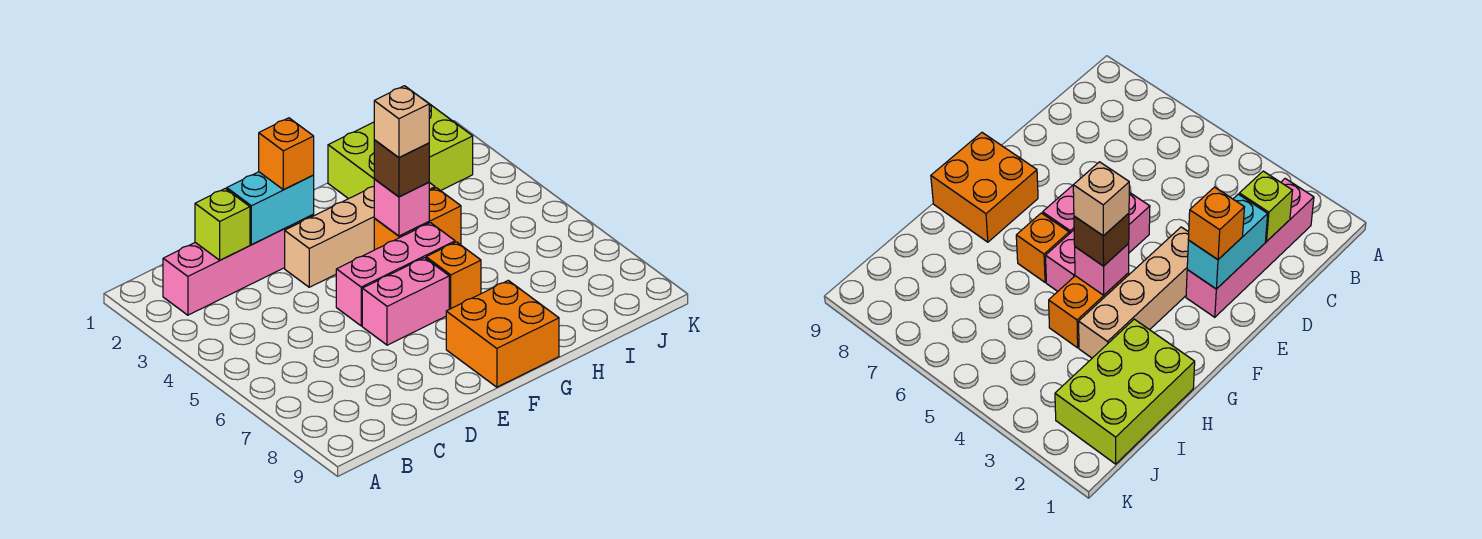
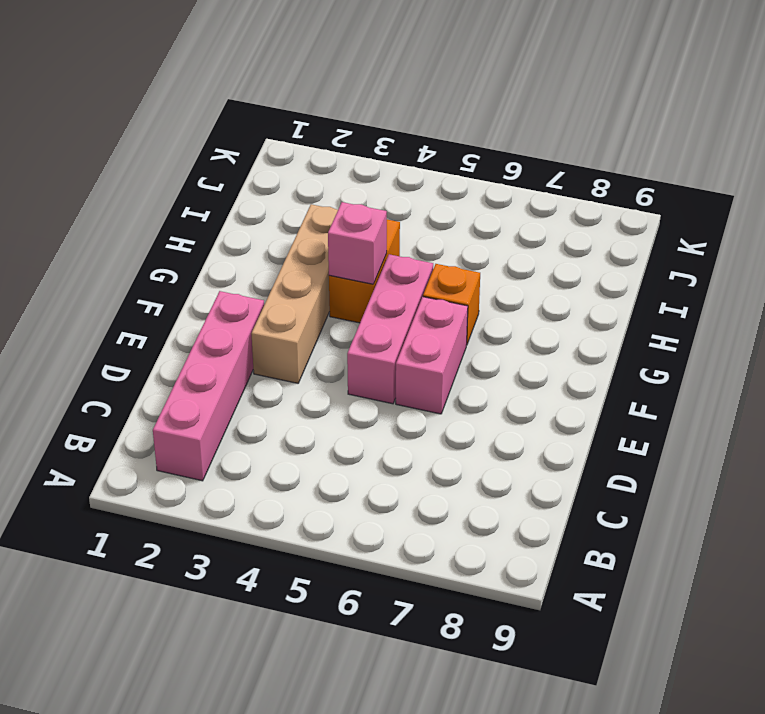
none -> orange 2x2 brick [446,280,559,387]
none -> lime 2x3 brick [328,99,473,199]
none -> lime 1x1 brick [195,189,250,260]

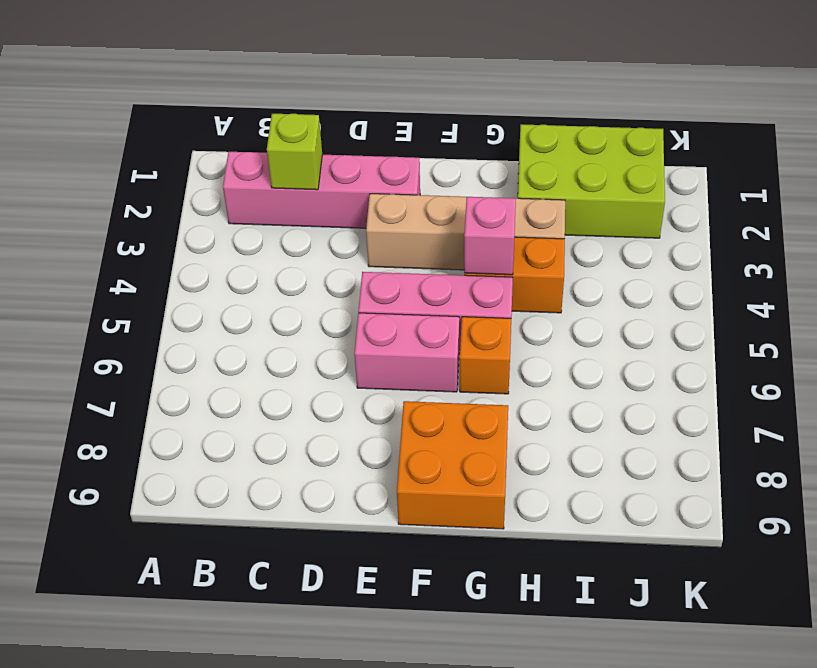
none -> cyan 1x2 brick [227,172,314,245]
none -> orange 1x1 brick [259,118,314,190]
none -> brown 1x1 brick [374,140,429,197]

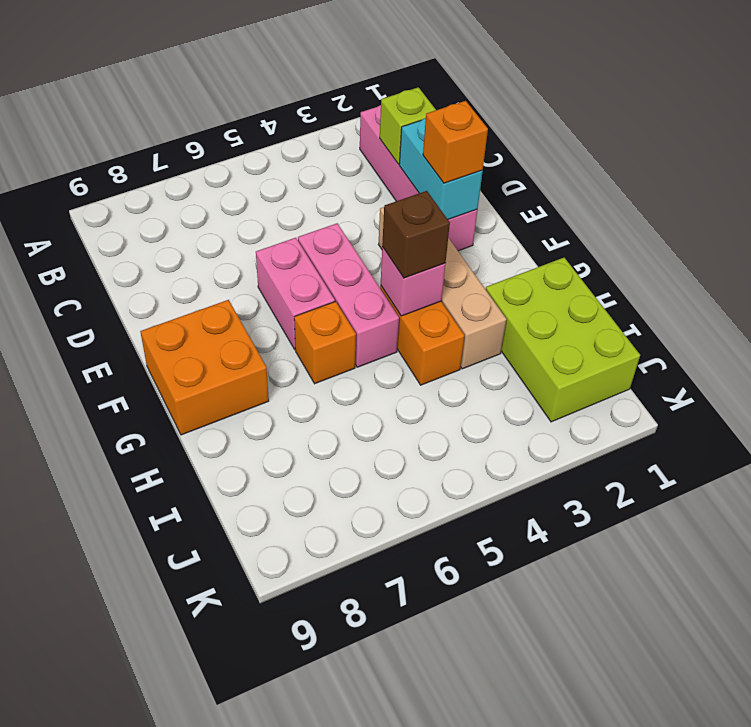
none -> tan 1x1 brick [374,86,429,158]

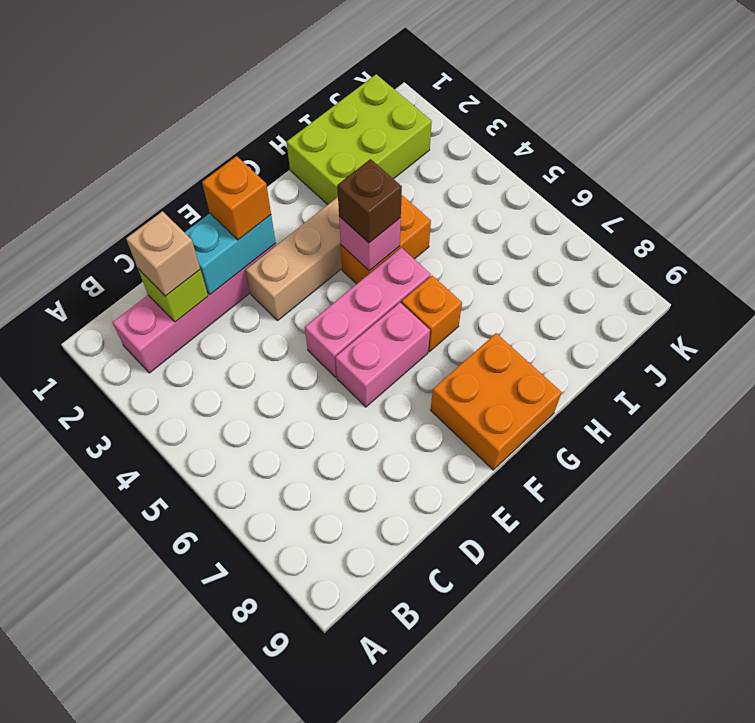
tan 1x1 brick [126,211,200,296] -> tan 1x1 brick moved to [374,86,429,158]

